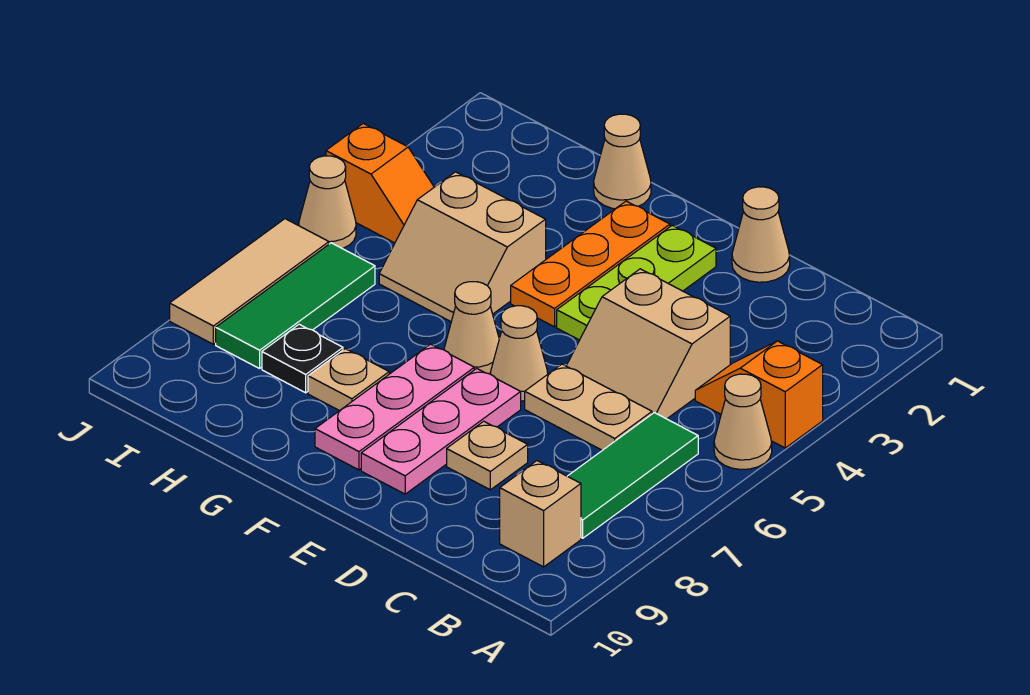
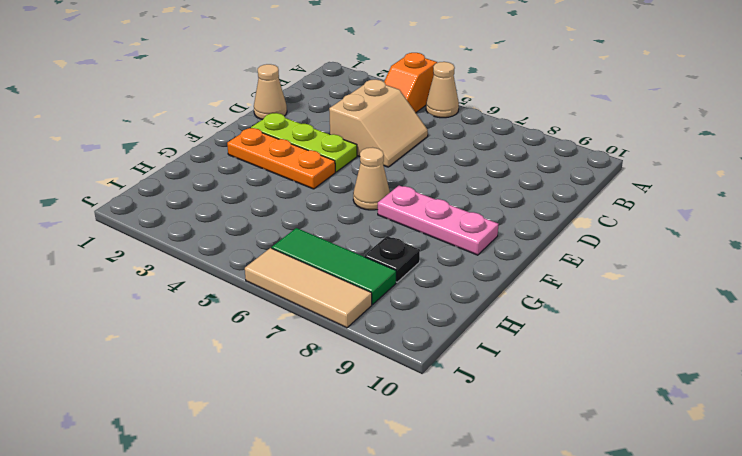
none -> green 1x3 tile [568,413,698,538]
none -> tan 1x1 brick [500,461,581,567]
none -> tan 1x2 plate [525,364,652,450]

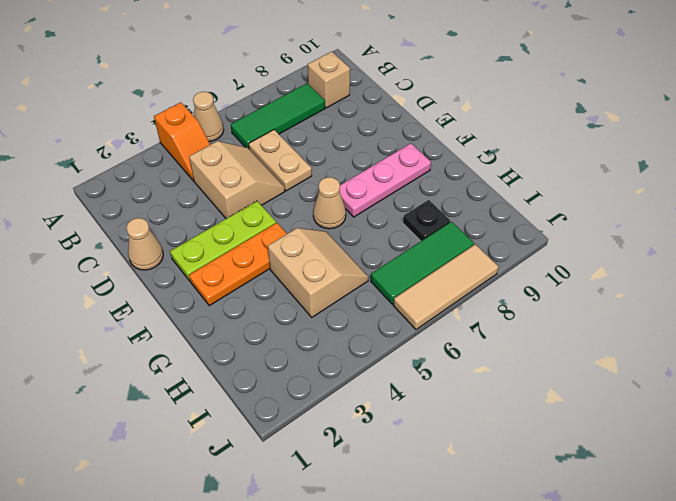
none -> tan 1x1 plate [447,421,528,490]
none -> tan 1x1 cone [490,306,548,401]
none -> pink 1x3 plate [361,369,521,494]

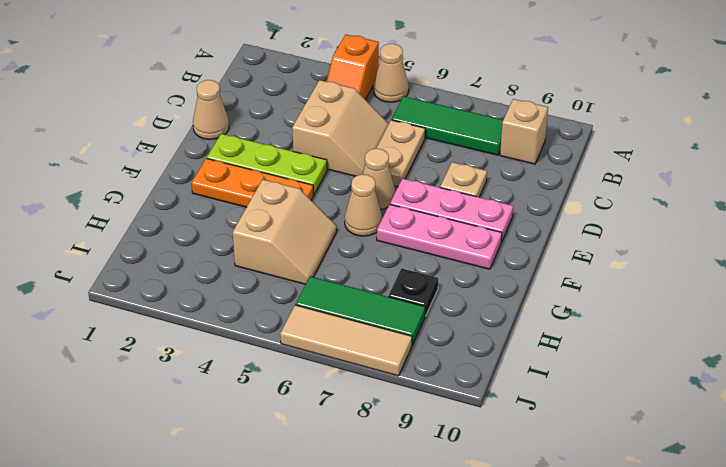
none -> tan 1x1 cone [594,114,651,209]
none -> tan 1x1 plate [308,349,389,411]
none -> orange 1x2 slope [326,123,434,243]

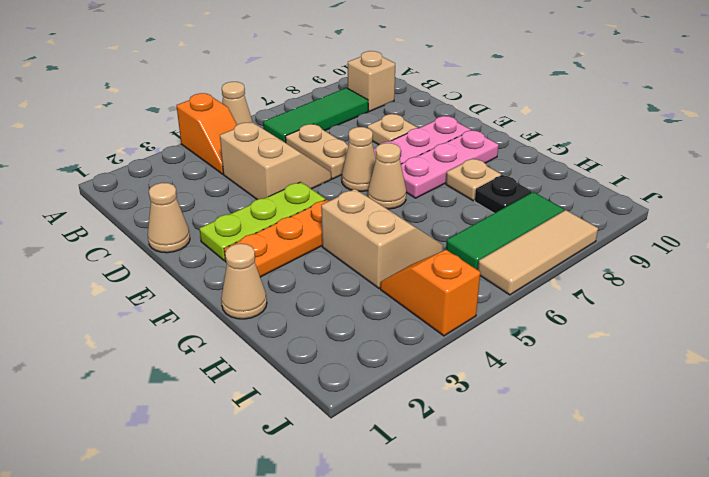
none -> tan 1x1 cone [299,156,356,249]

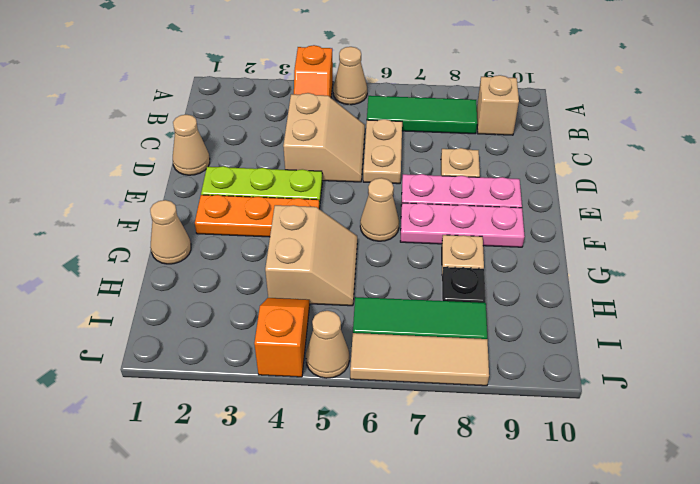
none -> tan 1x1 cone [490,306,548,401]

